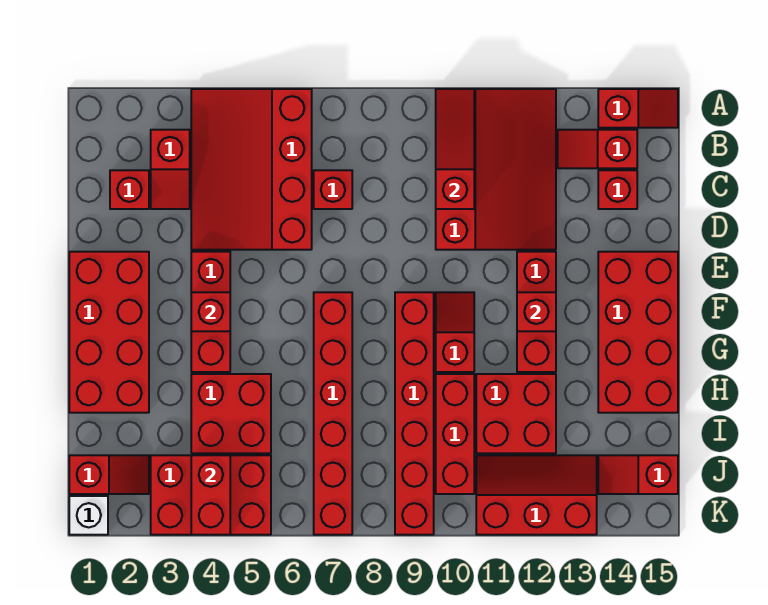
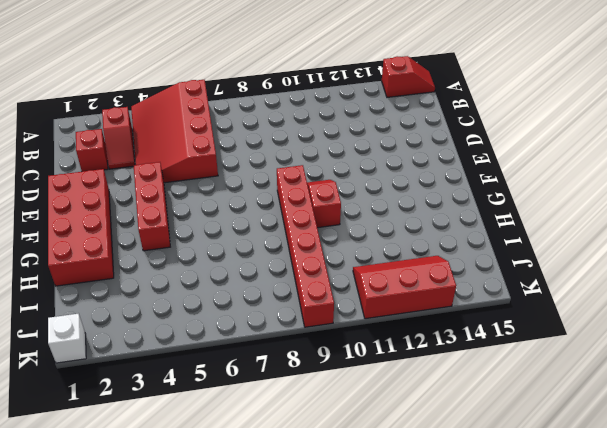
none -> red 3x4 slope [436,89,556,250]
none -> red 1x2 slope [558,130,637,168]
none -> red 1x1 brick [314,170,352,209]

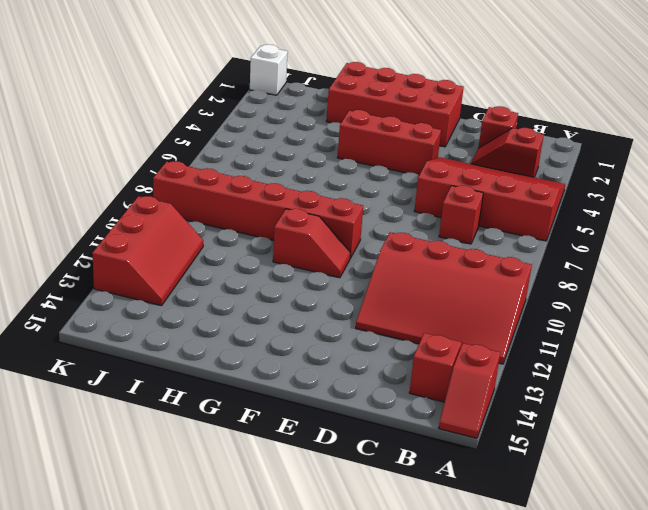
none -> red 1x1 brick [598,170,637,209]
none -> red 1x3 brick [517,252,556,372]
none -> red 2x4 brick [598,252,678,413]

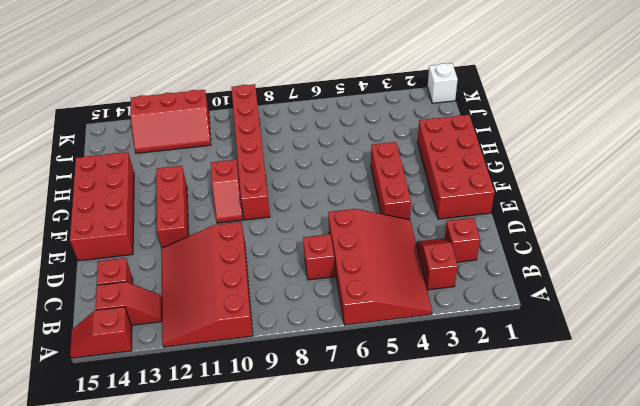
none -> red 1x6 brick [314,292,352,535]
none -> red 2x2 brick [191,374,271,453]
none -> red 1x3 brick [436,374,474,494]

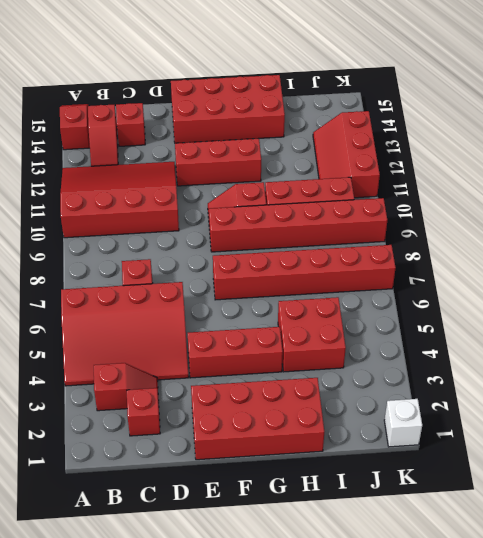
none -> red 2x2 brick [476,374,556,453]
none -> red 1x2 slope [69,455,149,494]
none -> red 2x3 brick [151,455,271,535]

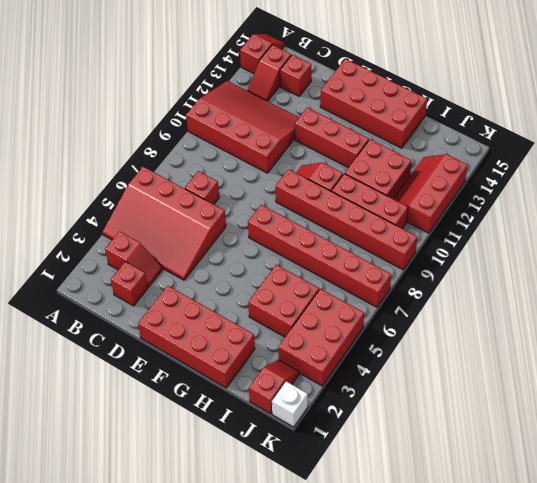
none -> red 1x3 brick [191,252,230,372]
none -> red 1x2 slope [598,455,678,494]
none -> red 1x3 slope [436,89,474,209]

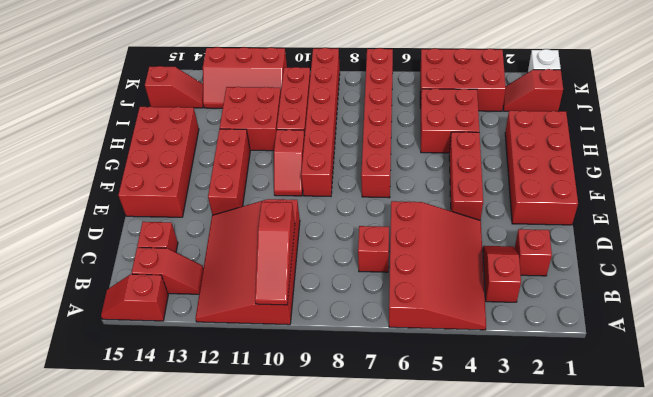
none -> red 1x1 brick [191,292,230,331]
none -> red 1x1 brick [517,292,556,331]
none -> red 1x2 brick [191,455,230,535]

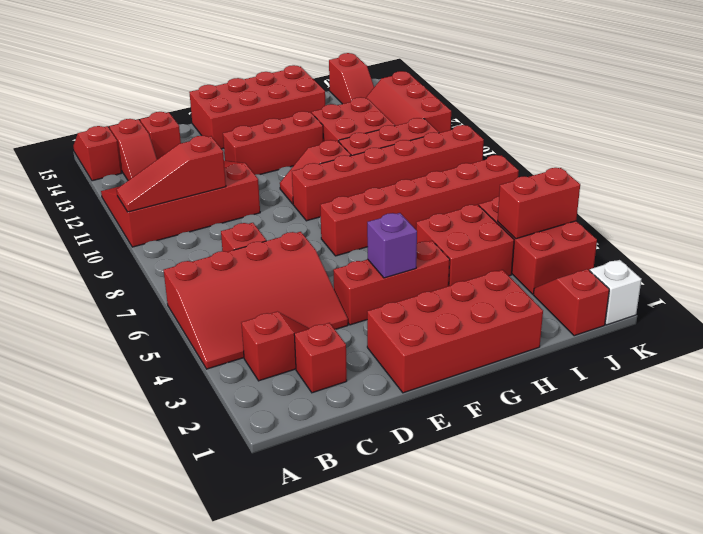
purple 1x1 brick [367,213,417,278] -> red 1x1 brick [191,292,230,331]
none -> red 1x1 brick [517,292,556,331]

